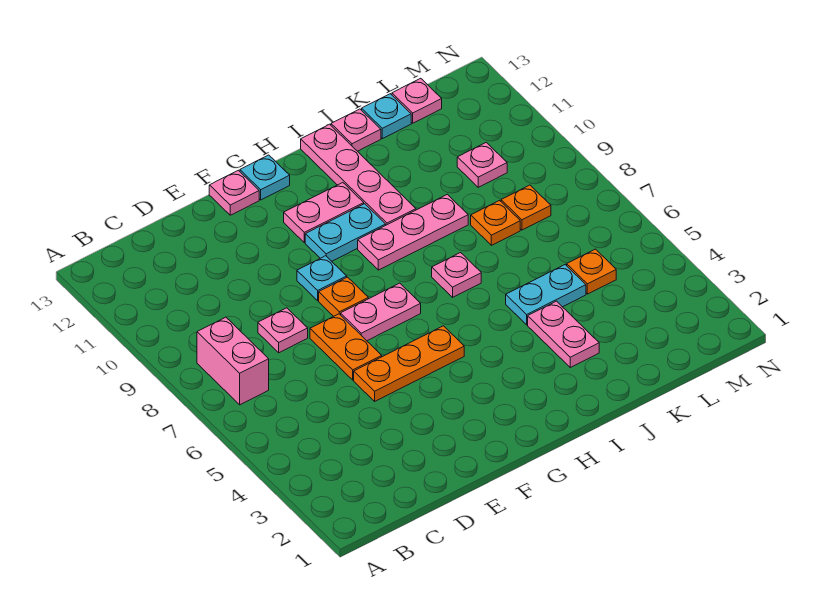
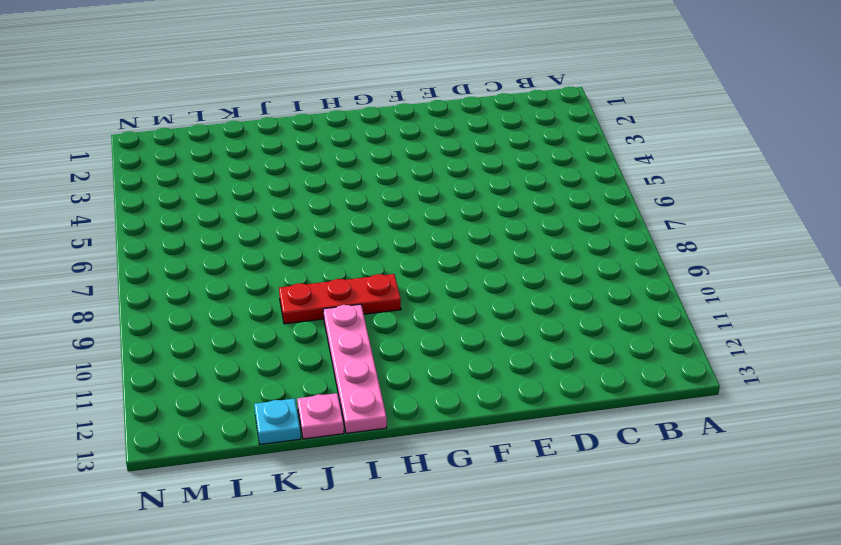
red 1x3 plate [279,274,401,324] -> pink 1x3 plate [358,194,468,270]
none -> pink 1x2 brick [197,317,269,405]
none -> pink 1x1 plate [258,308,308,353]
none -> orange 1x3 plate [354,326,464,401]

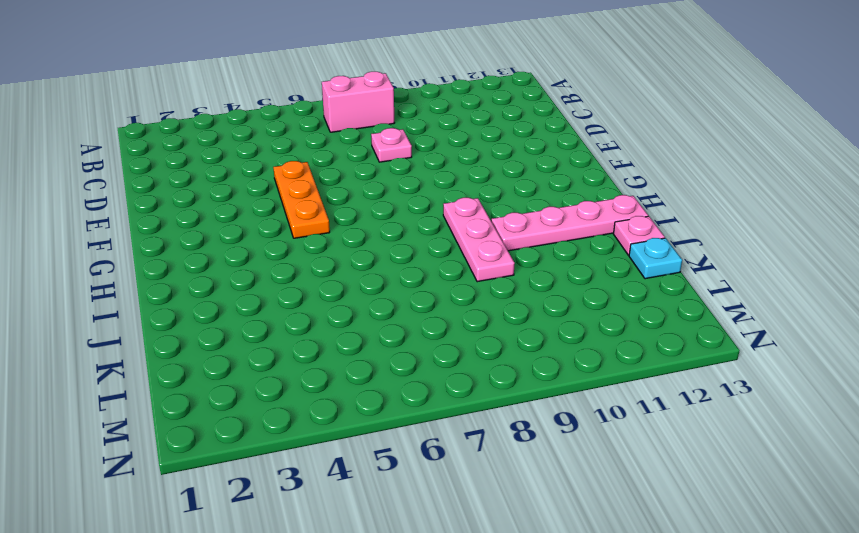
none -> orange 1x2 plate [310,314,382,380]
none -> pink 1x2 plate [341,283,421,341]
none -> orange 1x1 plate [319,277,368,316]

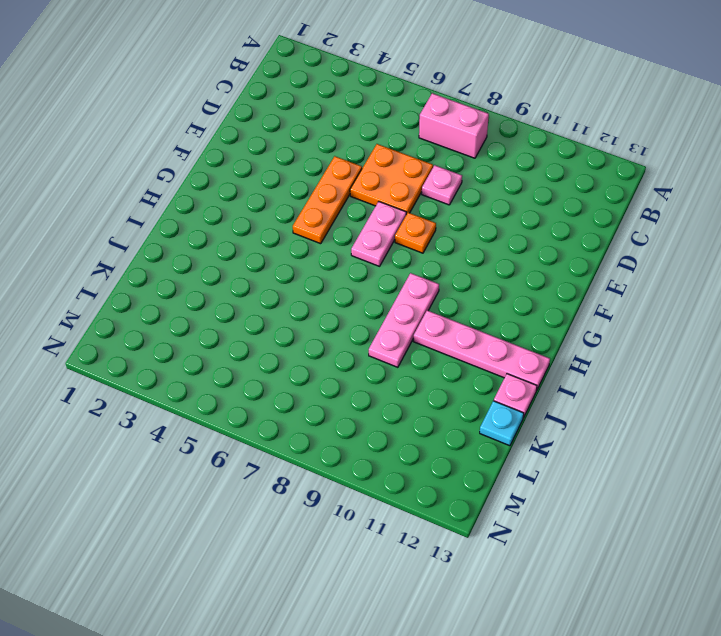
orange 2x2 plate [350,144,433,215] -> orange 1x2 plate [310,314,382,380]
none -> cyan 1x1 plate [297,256,347,301]
none -> pink 1x1 plate [209,170,259,215]
none -> cyan 1x2 plate [305,204,386,261]

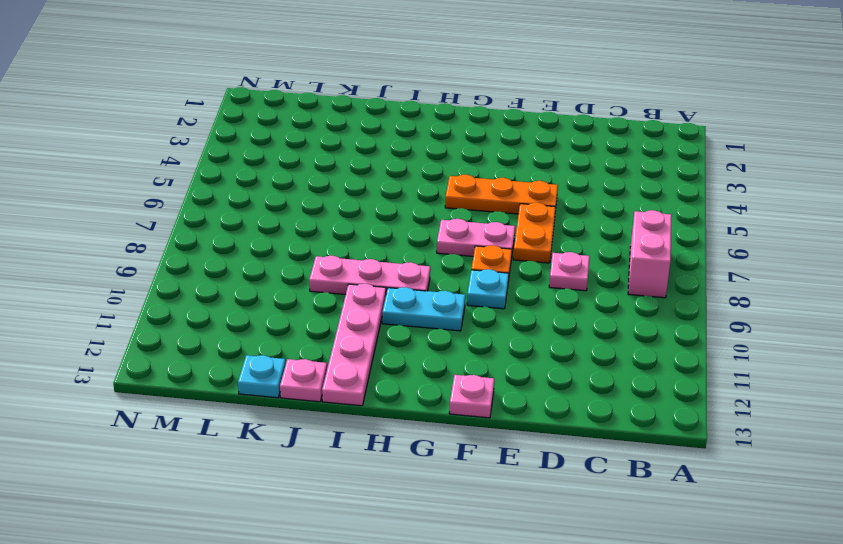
none -> pink 1x2 plate [284,183,364,243]
none -> cyan 1x1 plate [240,155,290,200]
none -> pink 1x1 plate [432,253,481,297]

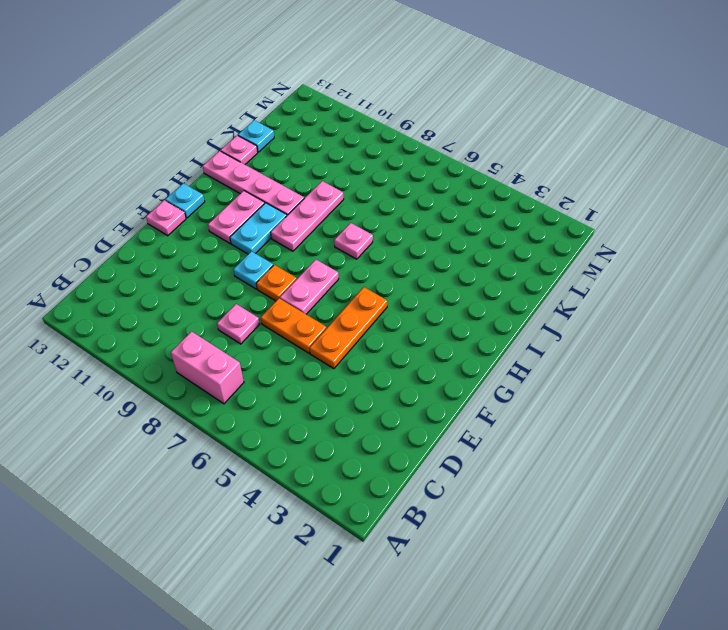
none -> pink 1x2 plate [528,301,599,367]
none -> cyan 1x2 plate [506,265,586,325]
none -> orange 1x1 plate [471,201,520,245]

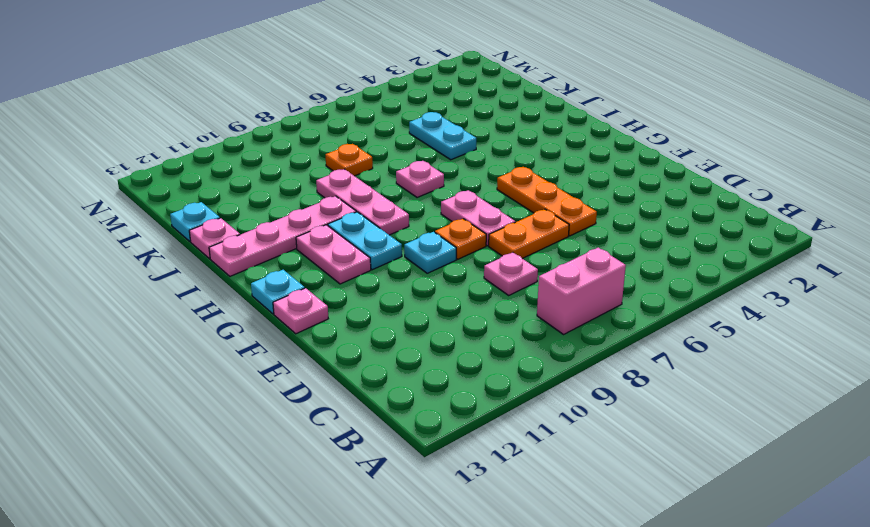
none -> pink 1x2 plate [528,301,599,367]
none -> orange 1x1 plate [567,249,616,294]
none -> orange 1x1 plate [501,185,551,230]

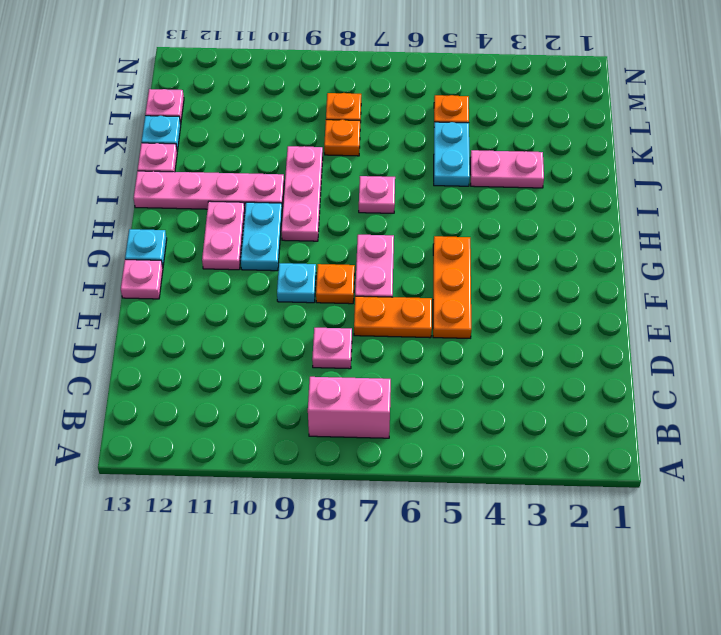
none -> pink 1x1 plate [457,142,507,187]

